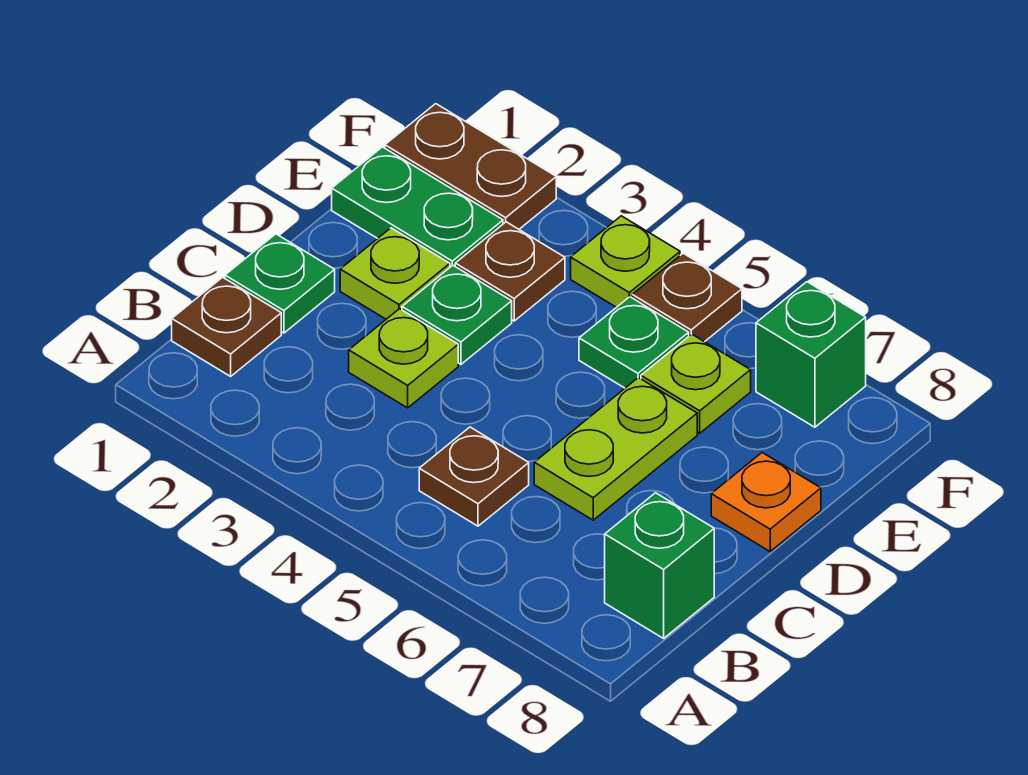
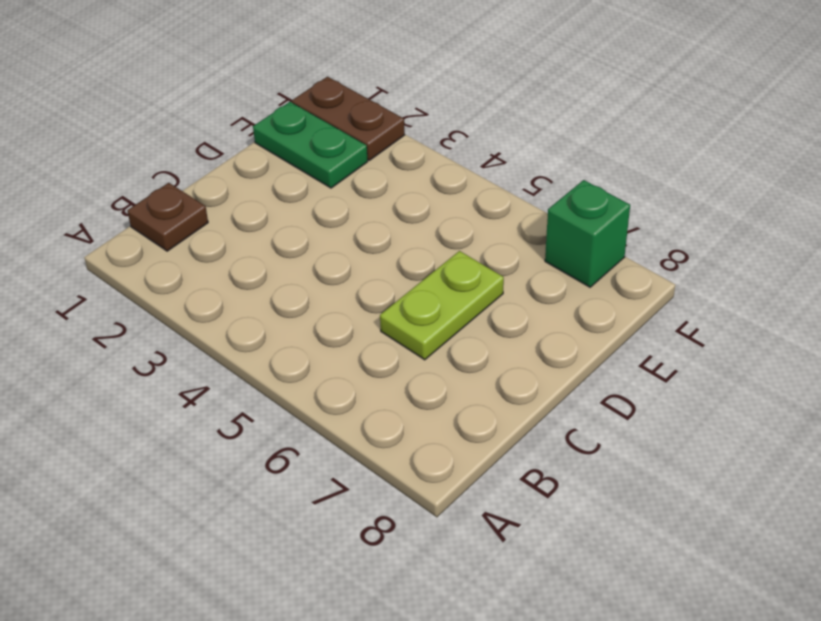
none -> brown 1x1 plate [419,427,529,526]
none -> green 1x1 brick [605,493,714,638]
none -> green 1x1 plate [225,234,335,333]

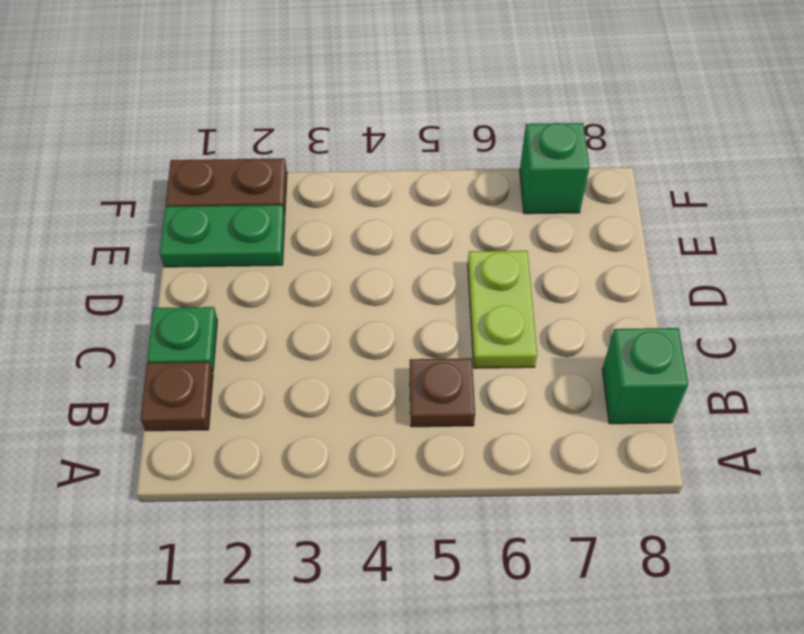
none -> lime 1x1 plate [349,309,458,408]
none -> lime 1x1 plate [340,228,450,319]
none -> green 1x1 plate [402,265,512,364]

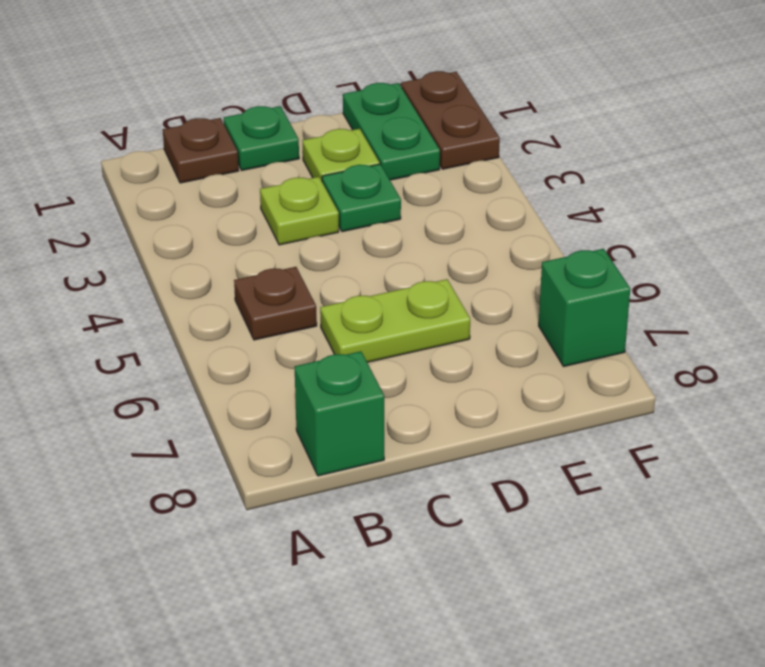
none -> orange 1x1 plate [711,453,821,551]
none -> brown 1x1 plate [455,222,565,321]
none -> green 1x1 plate [579,297,689,388]

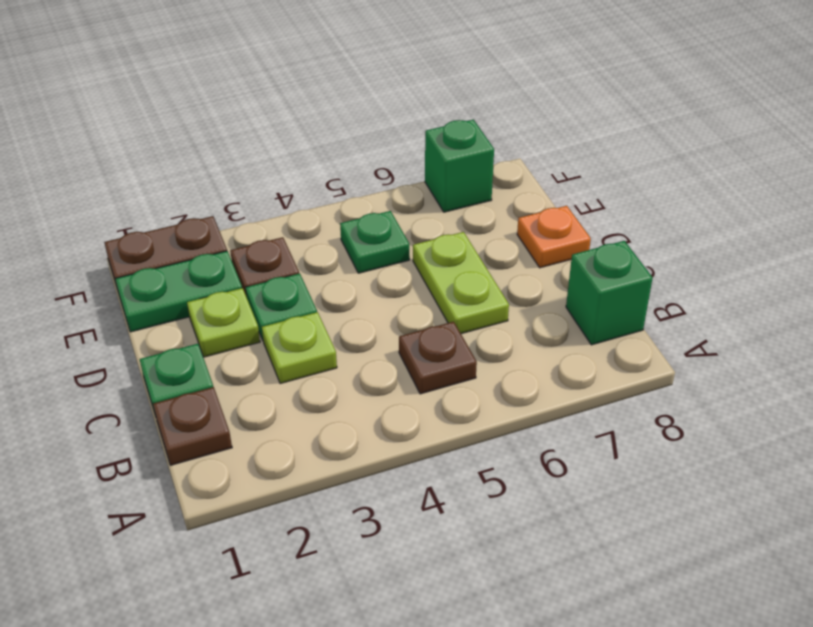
none -> lime 1x1 plate [641,334,751,433]
none -> lime 1x1 plate [571,216,680,307]
none -> brown 1x1 plate [632,253,742,342]

